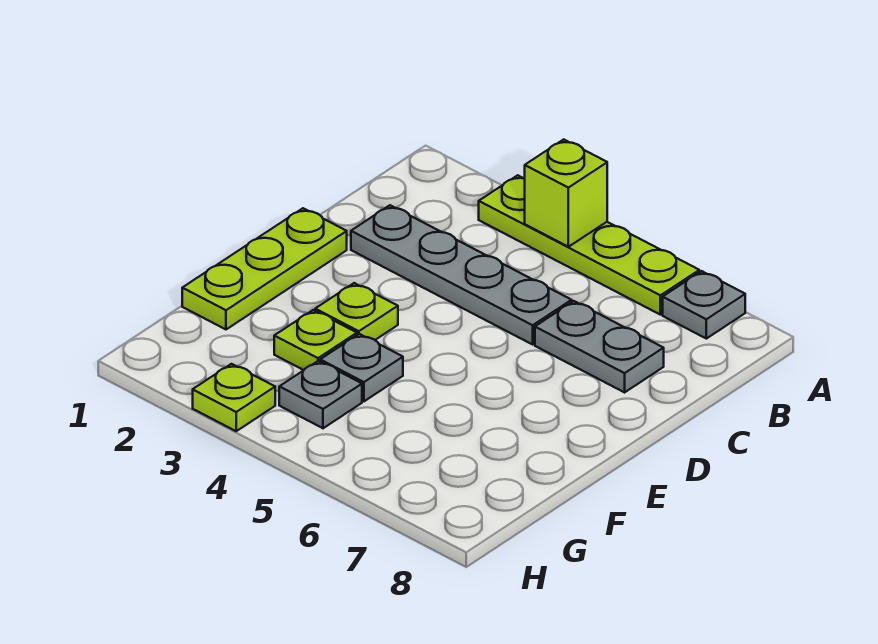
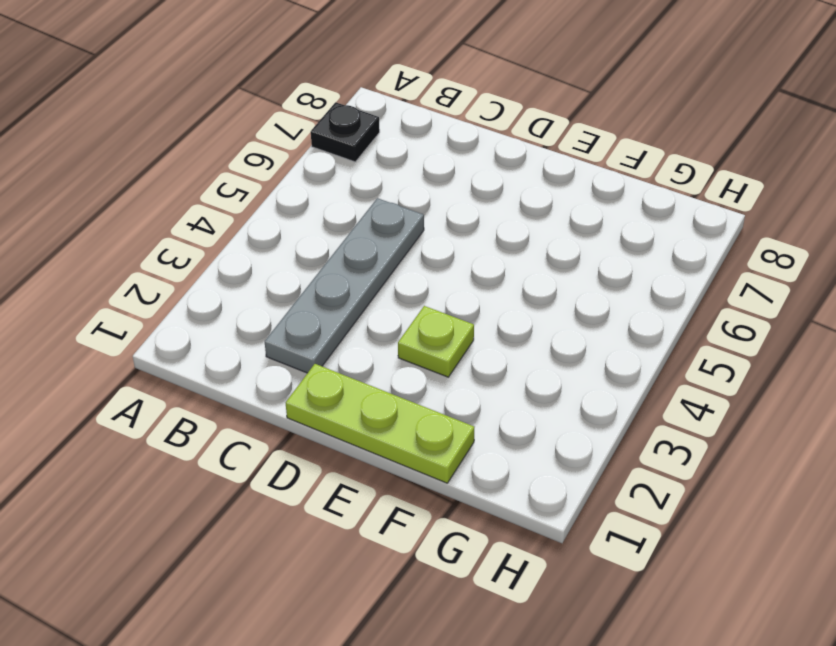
black 1x1 plate [311,102,380,162] -> grey 1x1 plate [663,271,745,339]
none -> lime 1x4 plate [479,175,699,315]
none -> grey 1x2 plate [535,301,664,392]

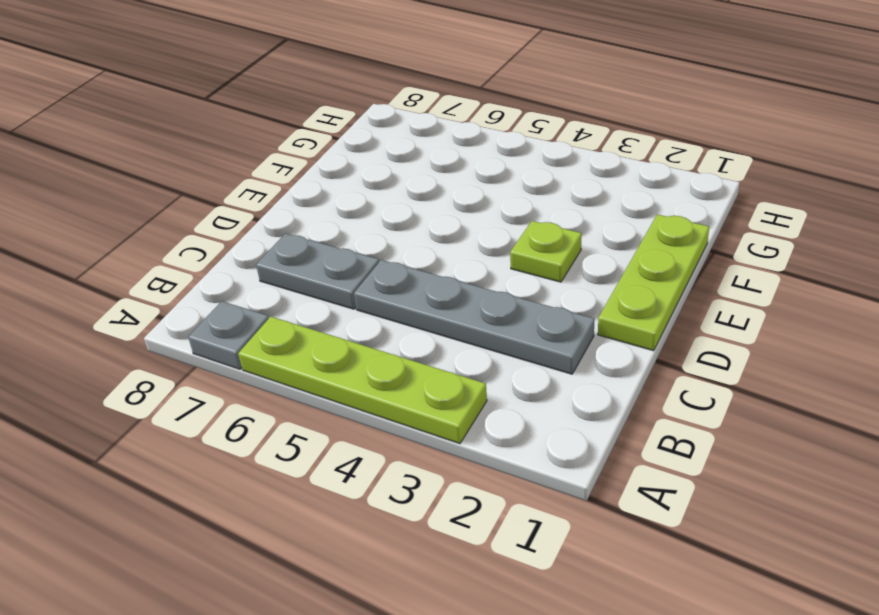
none -> lime 1x1 plate [274,310,357,370]
none -> grey 1x1 plate [320,334,403,401]

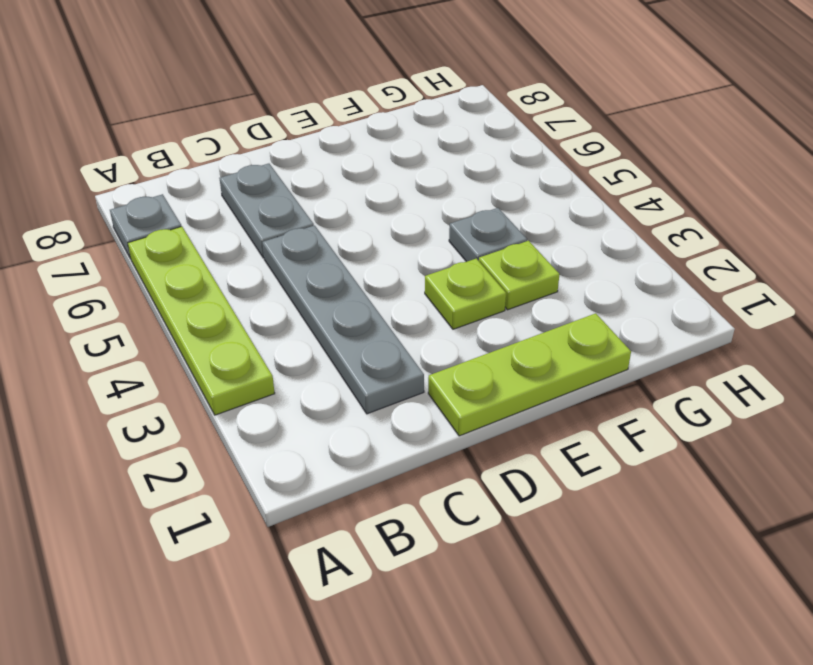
none -> grey 1x1 plate [279,361,362,428]
none -> lime 1x1 plate [193,364,275,431]

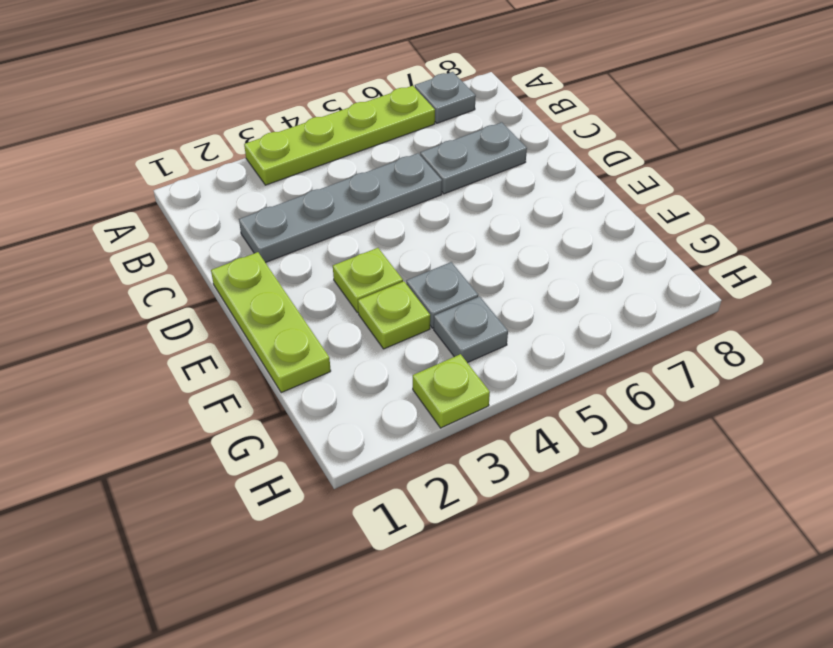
none -> lime 1x1 brick [525,139,607,247]

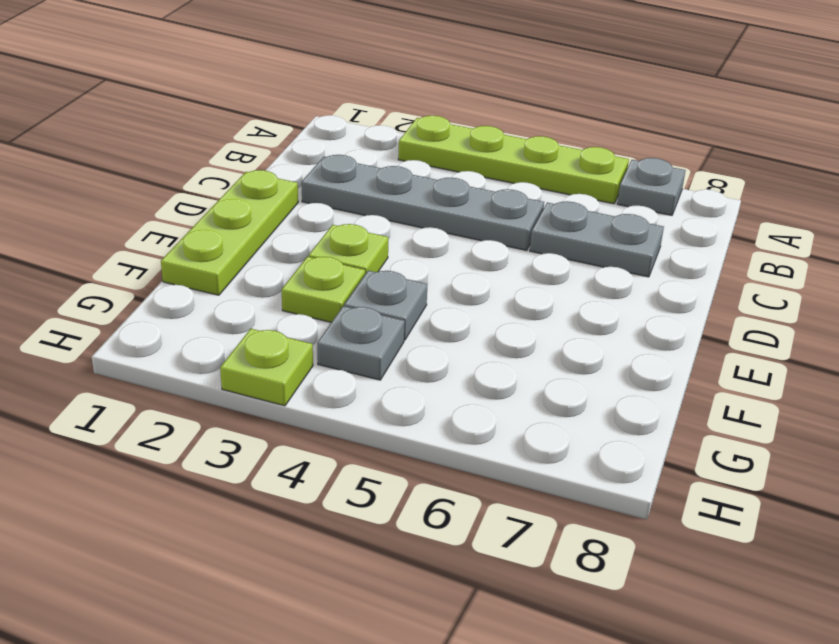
none -> lime 1x1 brick [525,139,607,247]

